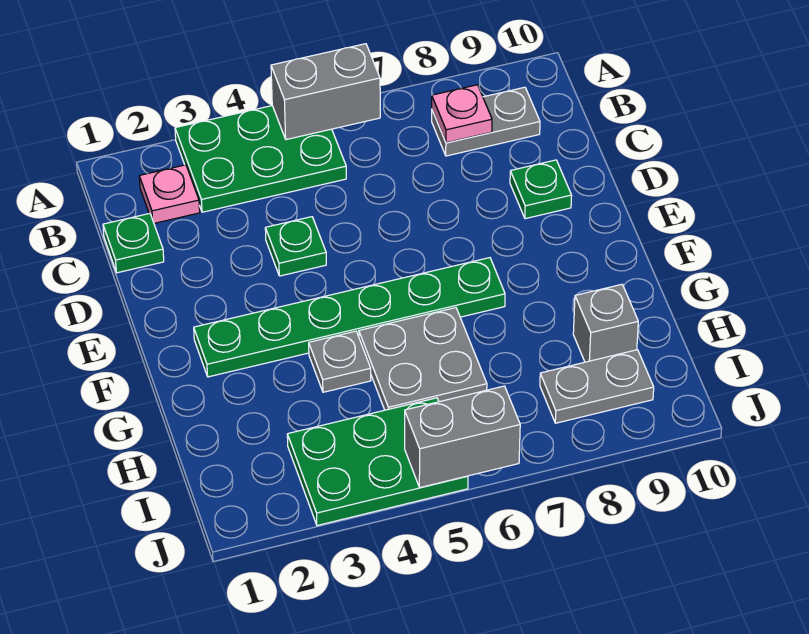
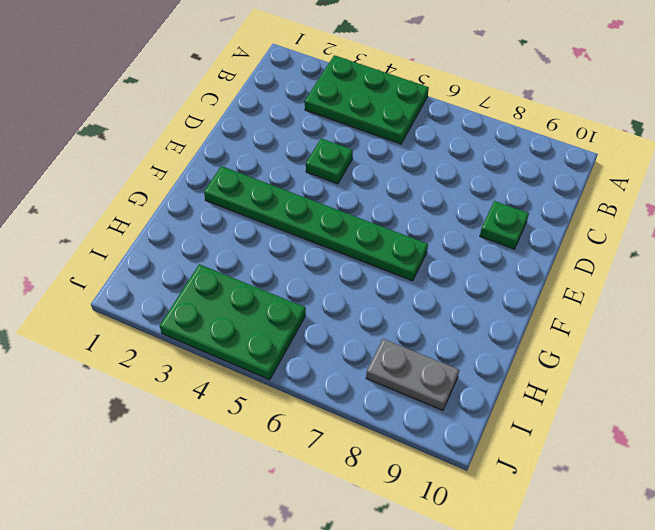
none -> pink 1x1 plate [139,165,200,223]
none -> grey 1x2 plate [432,87,540,156]
none -> green 1x1 plate [103,213,164,273]

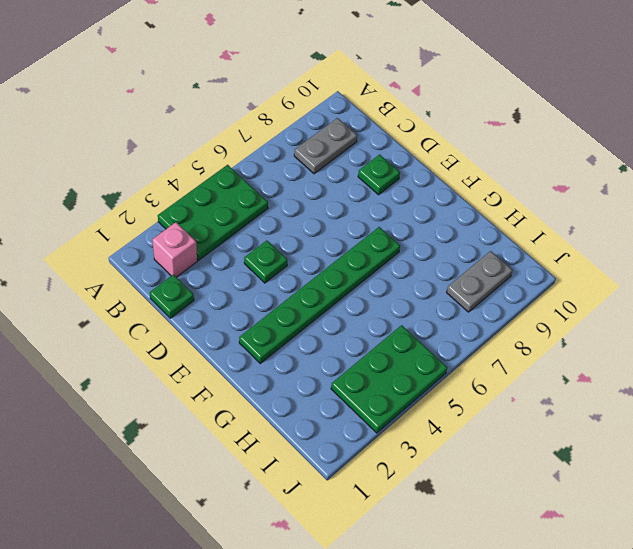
pink 1x1 brick [152,222,197,277] -> pink 1x1 plate [139,165,200,223]
none -> grey 1x1 plate [309,331,371,392]
none -> grey 2x2 plate [359,308,487,410]
none -> grey 1x1 brick [573,284,638,362]

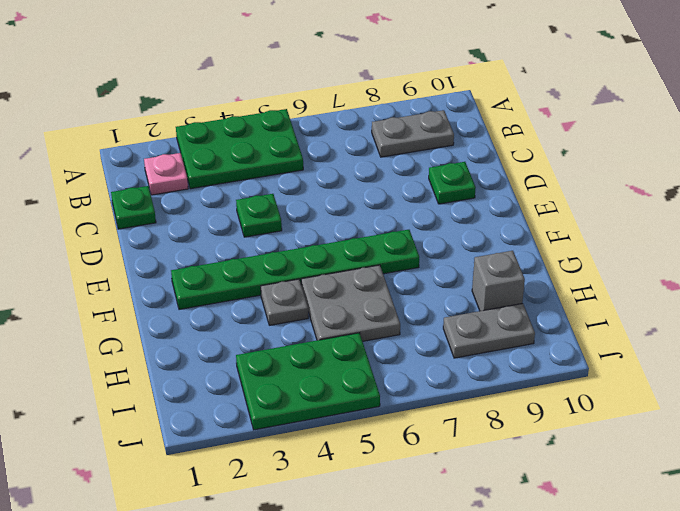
none -> grey 1x2 brick [271,44,380,140]
none -> pink 1x1 plate [432,85,492,143]
none -> grey 1x2 brick [405,386,520,487]

